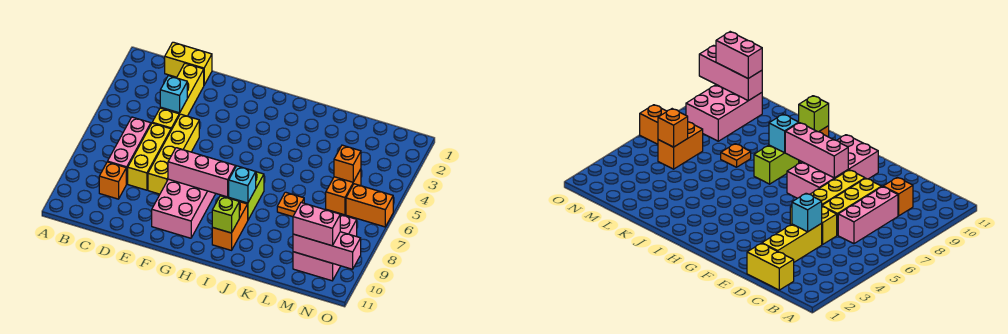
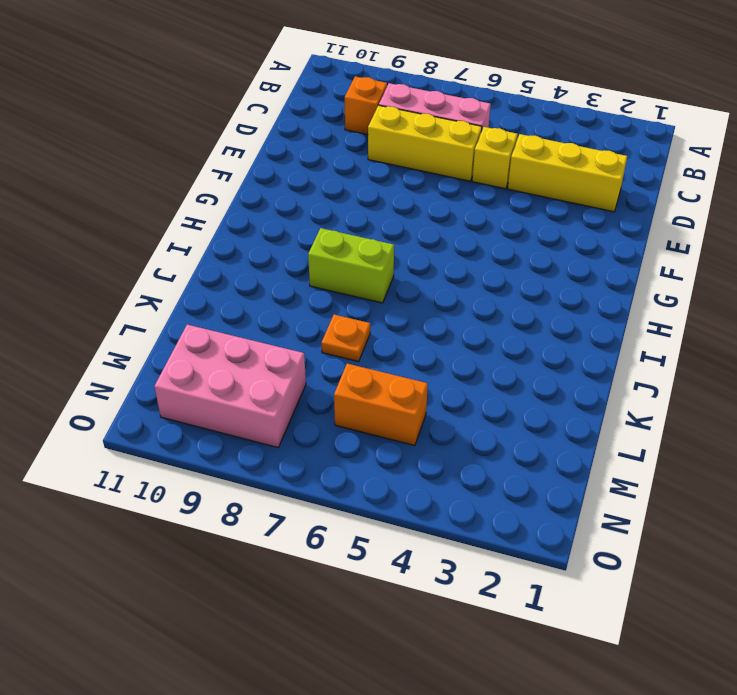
none -> yellow 1x2 brick [165,42,212,85]
none -> yellow 1x4 brick [148,114,199,194]
none -> pink 2x4 brick [152,179,216,238]

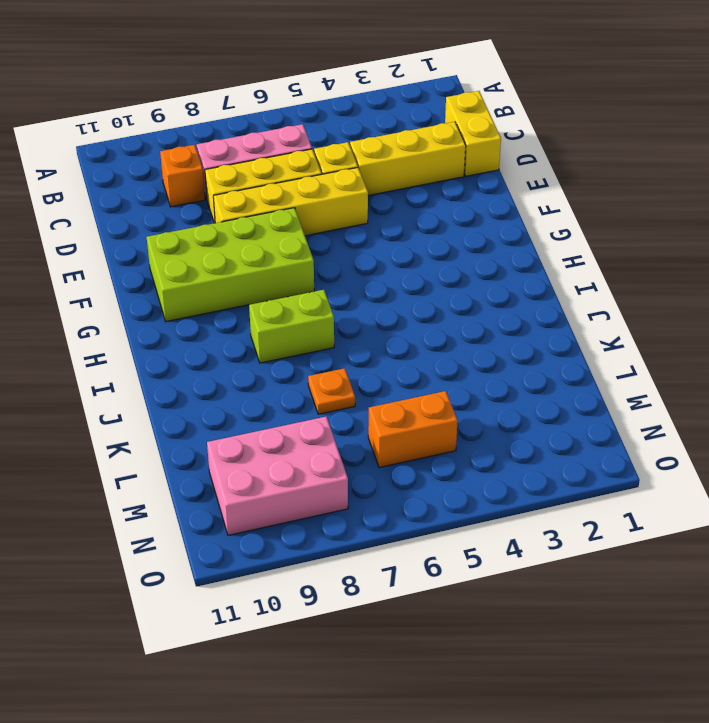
lime 2x4 brick [147,208,314,322] -> pink 2x4 brick [152,179,216,238]
none -> orange 1x2 brick [212,202,248,250]
none -> orange 1x2 brick [346,184,393,227]
none -> cyan 1x1 brick [160,76,187,113]

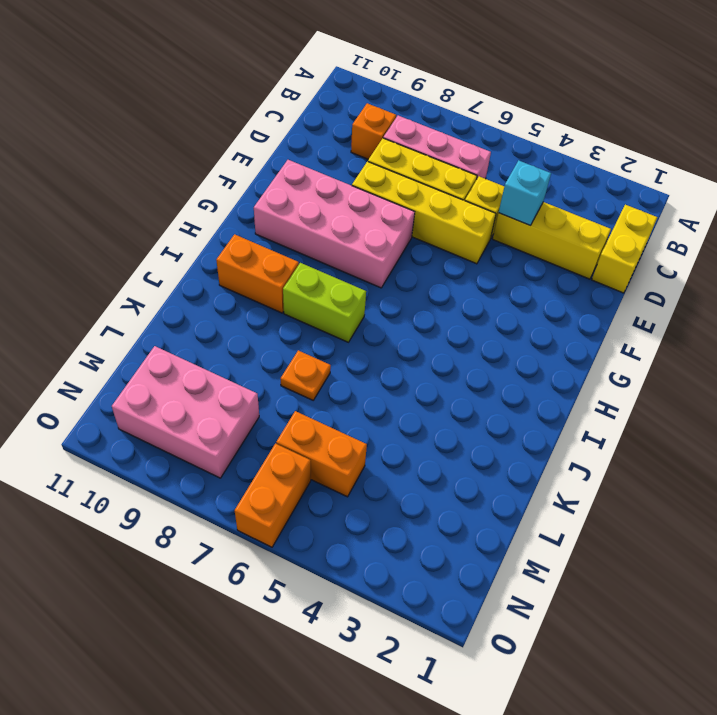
none -> pink 1x3 brick [168,148,236,197]
none -> cyan 1x1 brick [229,166,256,203]
none -> lime 1x1 brick [212,196,239,233]

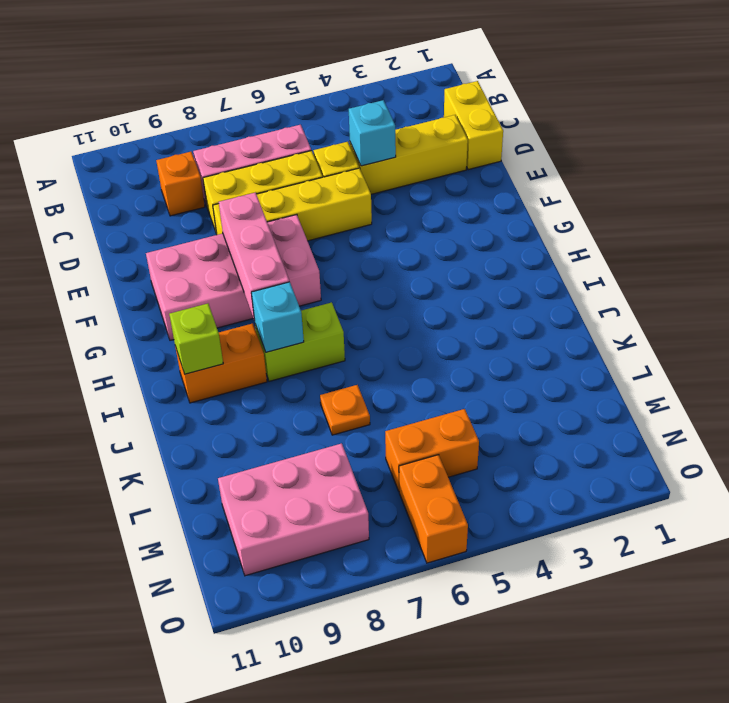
none -> orange 1x1 brick [334,145,361,182]
none -> pink 1x3 brick [293,232,361,269]
none -> pink 1x2 brick [293,203,340,246]

